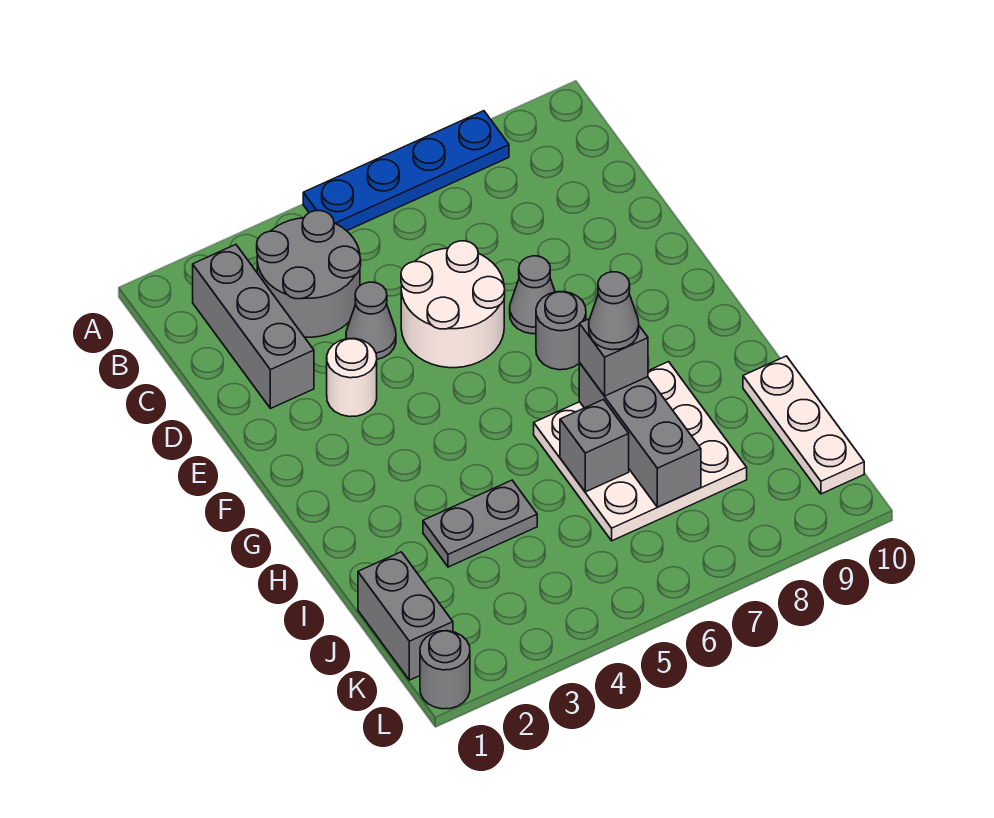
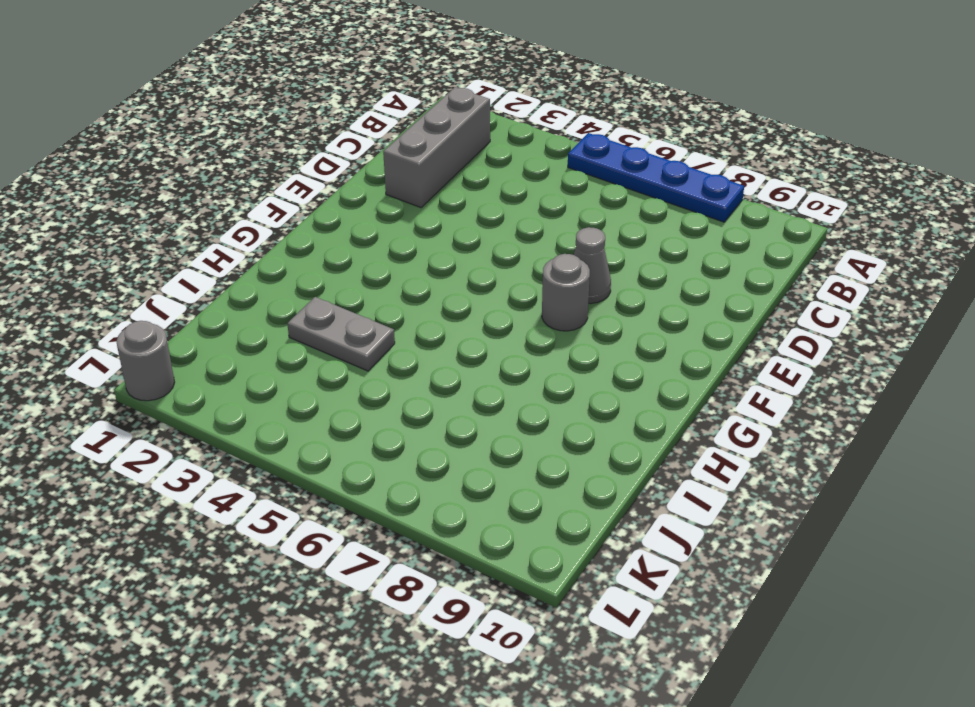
none -> grey 2x2 round brick [257,211,361,337]
none -> grey 1x1 cone [346,282,396,359]
none -> white 2x2 round brick [401,241,505,368]

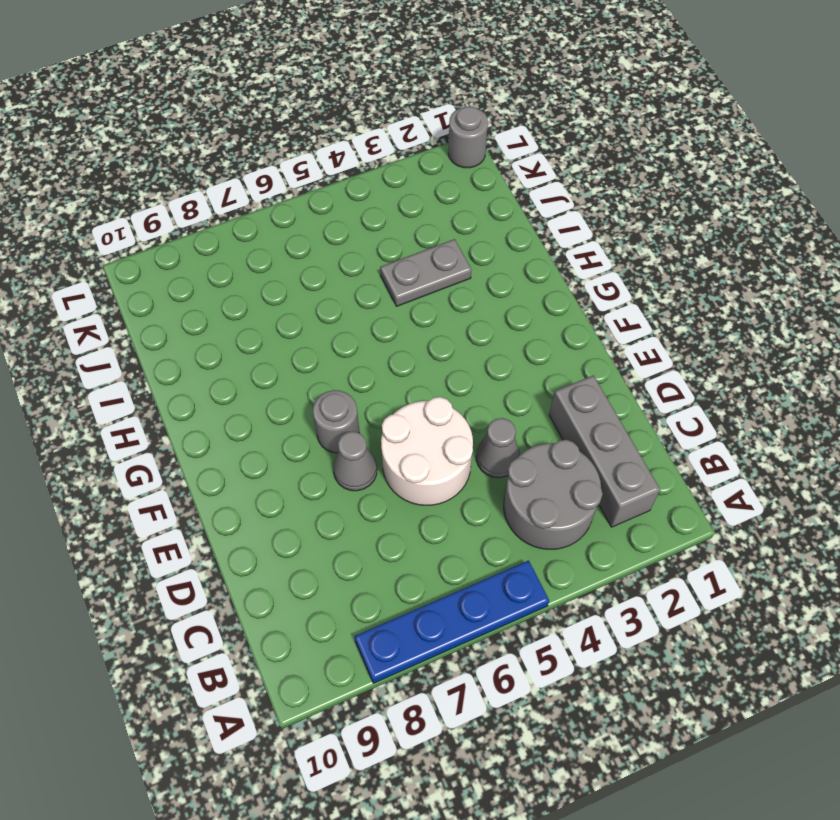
none -> white 1x1 round brick [327,338,377,417]
none -> white 3x3 plate [534,362,747,541]
none -> white 1x3 plate [743,356,864,494]

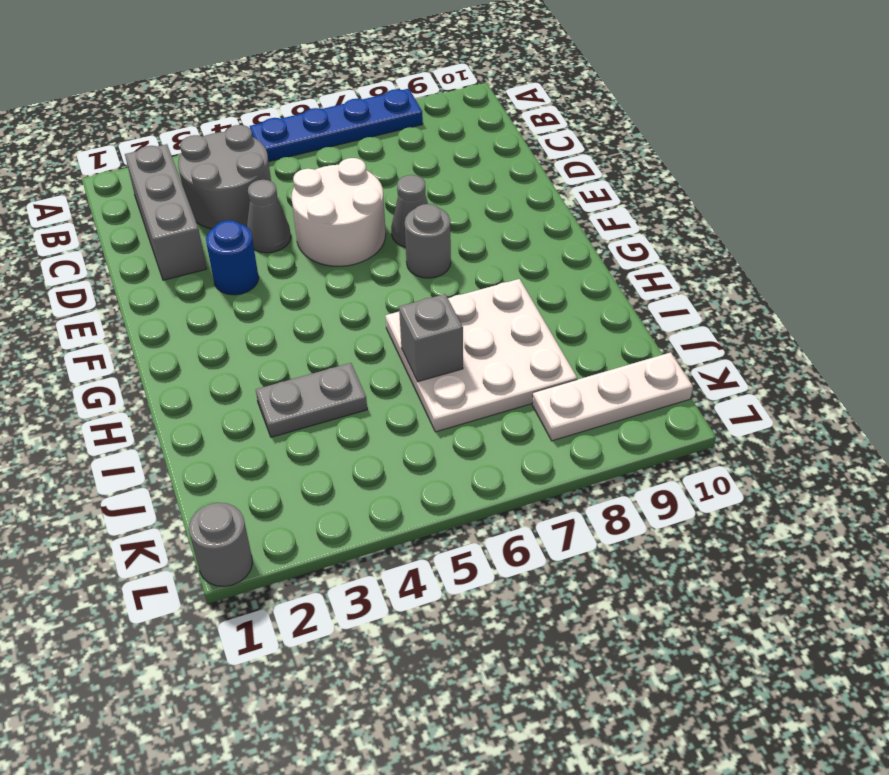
blue 1x1 round brick [206,220,259,295] -> white 1x1 round brick [327,338,377,417]
white 1x3 plate [532,352,693,441] -> white 1x3 plate turned to [743,356,864,494]
none -> grey 1x2 brick [358,552,453,680]
none -> grey 1x3 brick [579,363,701,507]
none -> grey 1x1 brick [579,319,648,396]

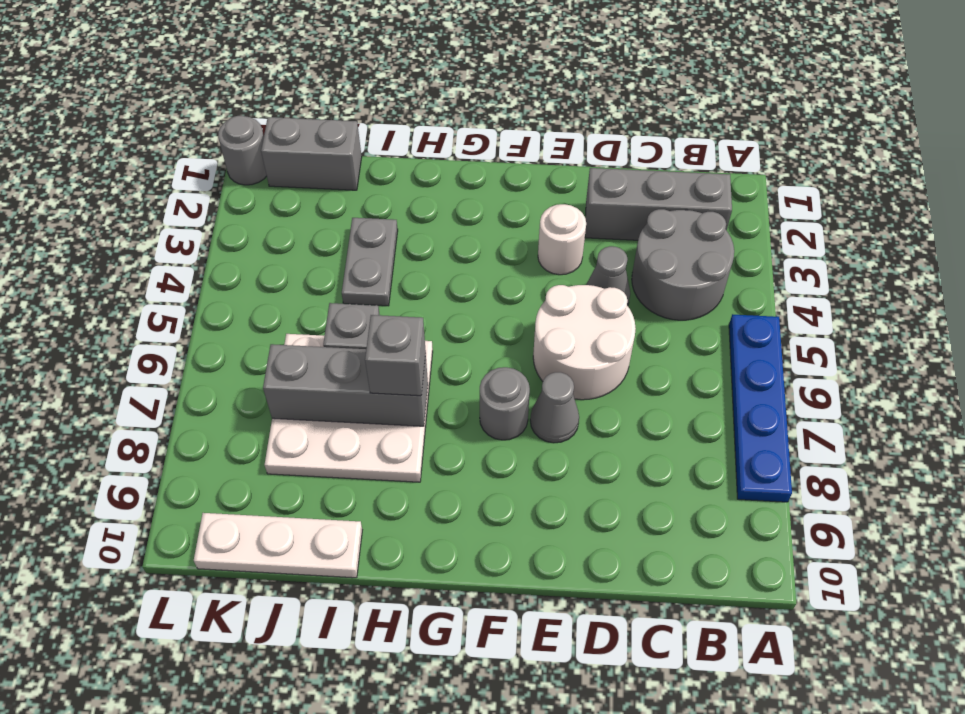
none -> grey 1x1 cone [589,272,639,350]

